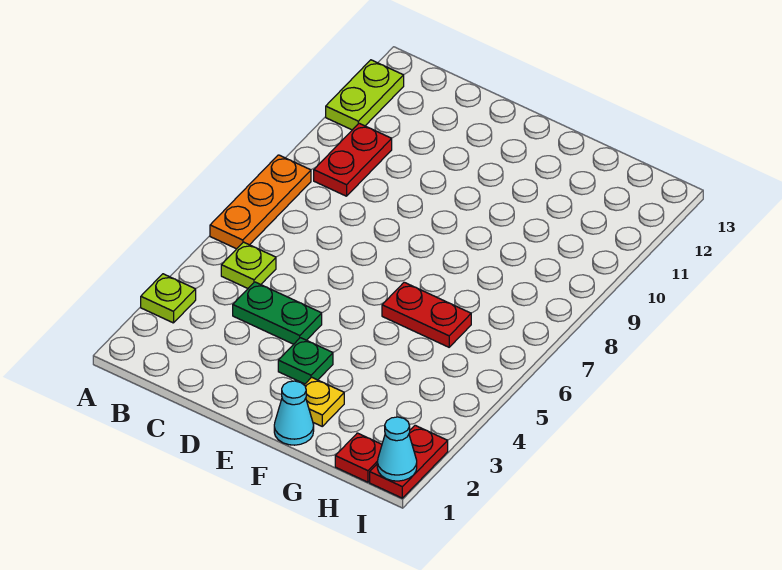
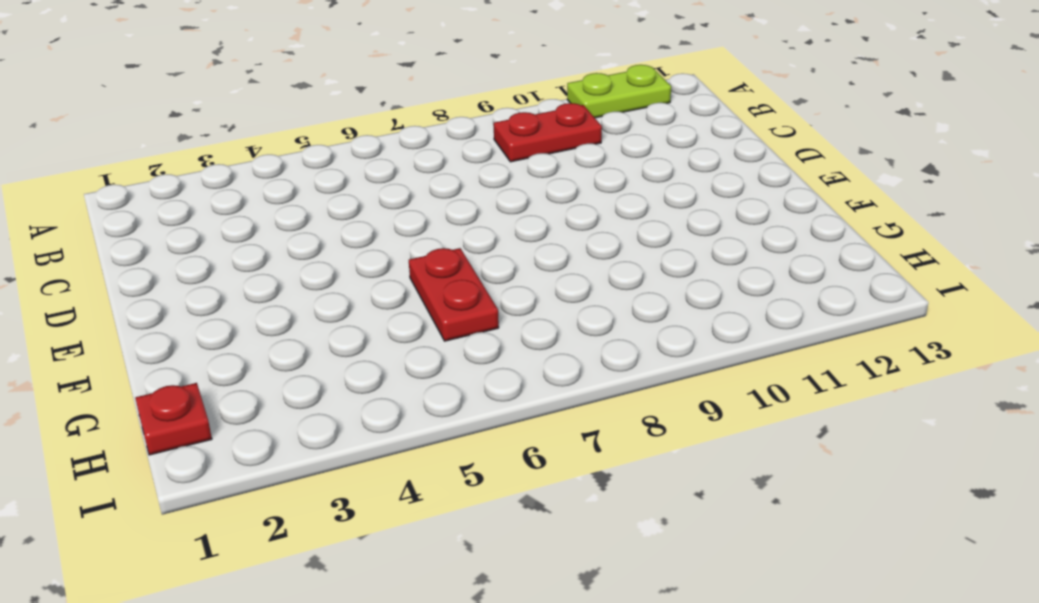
none -> lime 1x1 plate [141,274,196,323]
none -> orange 1x3 plate [210,155,311,249]
none -> lime 1x1 plate [221,242,276,288]

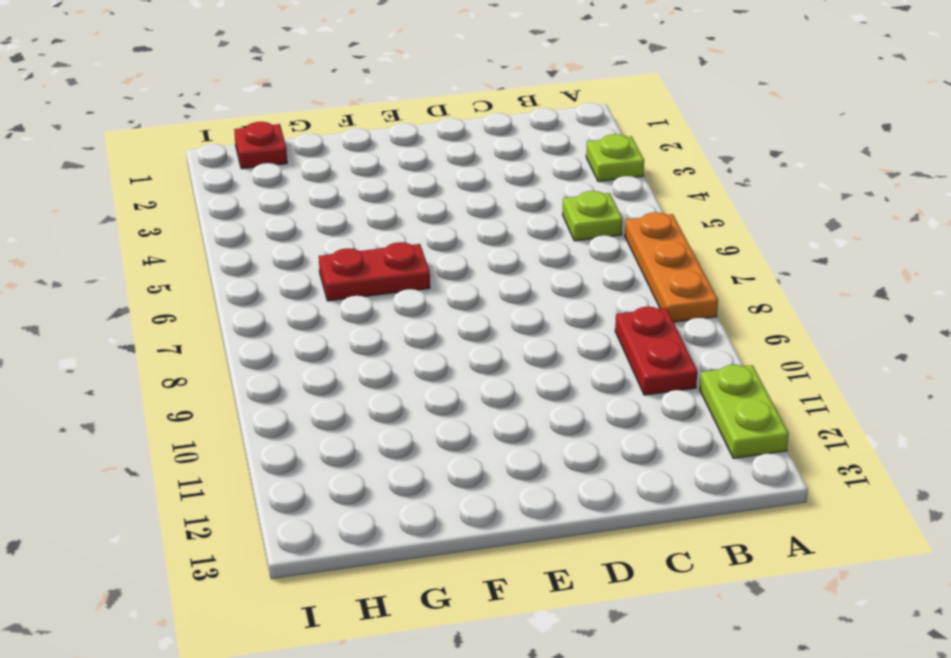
none -> green 1x2 plate [233,282,322,344]
none -> green 1x1 plate [278,338,333,384]
none -> cyan 1x1 cone [274,381,314,445]

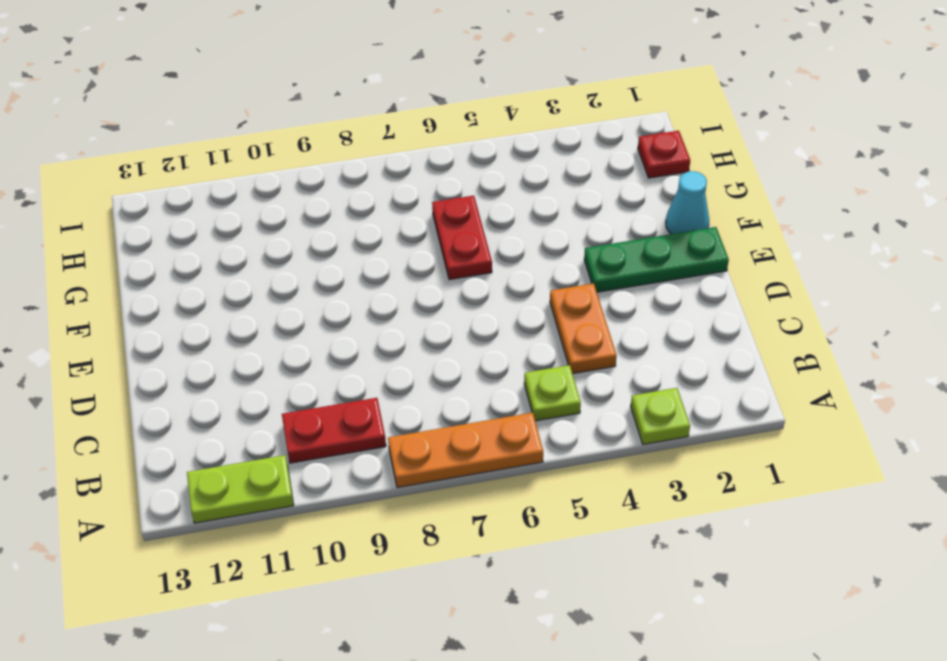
orange 1x2 plate [550,283,617,374] -> green 1x2 plate [233,282,322,344]
green 1x3 plate [584,227,729,292] -> green 1x1 plate [278,338,333,384]
none -> yellow 1x1 plate [305,377,344,426]
none -> red 1x2 plate [370,425,448,498]
none -> cyan 1x1 cone [377,417,417,481]

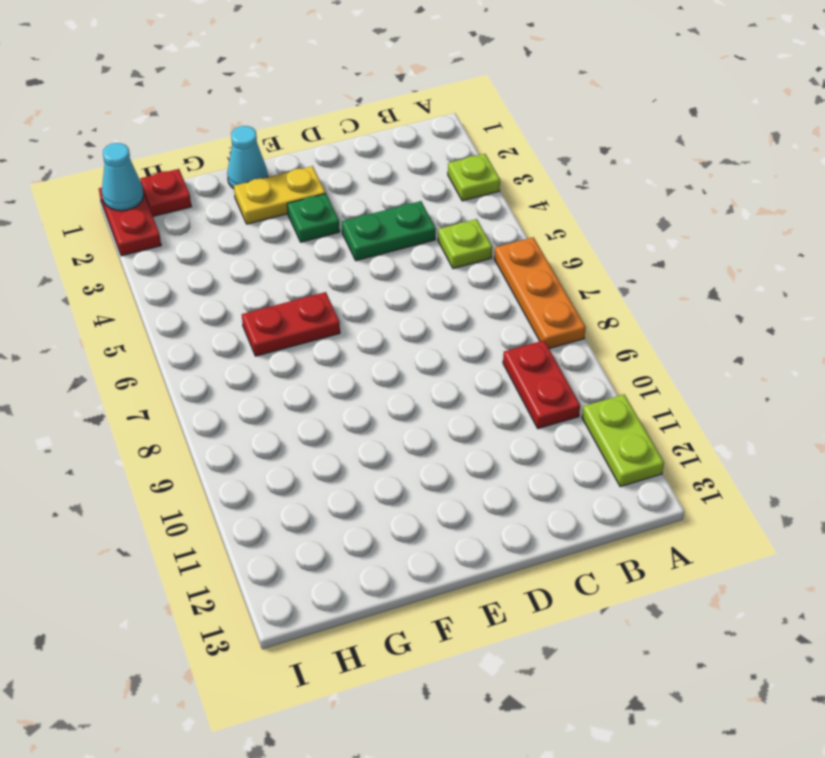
yellow 1x2 plate [234,166,326,224] -> yellow 1x1 plate [305,377,344,426]

